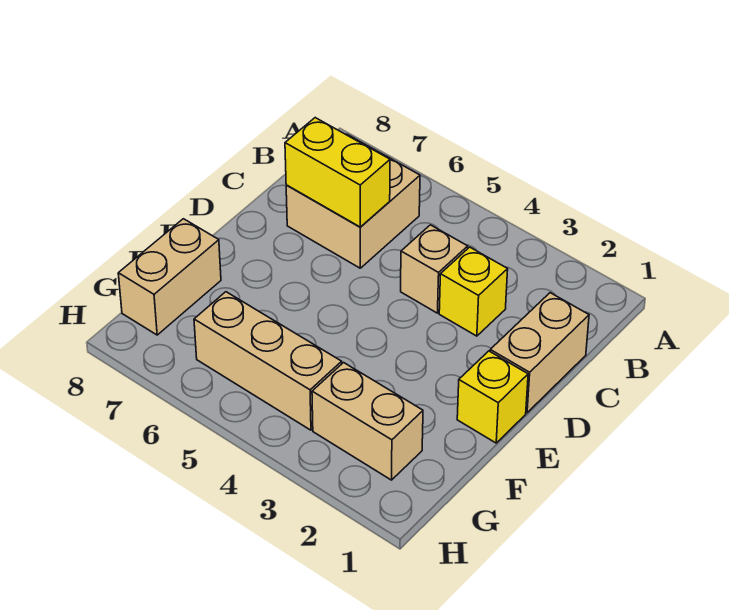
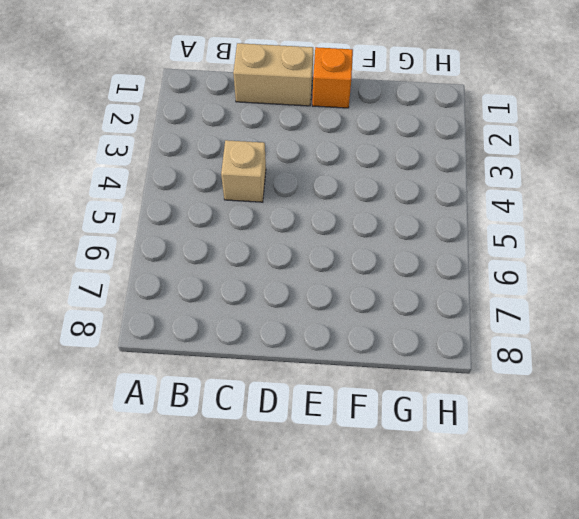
orange 1x1 brick [312,47,353,108] -> yellow 1x1 brick [457,351,528,443]
none -> tan 2x2 brick [286,134,420,268]
none -> yellow 1x1 brick [439,247,508,336]

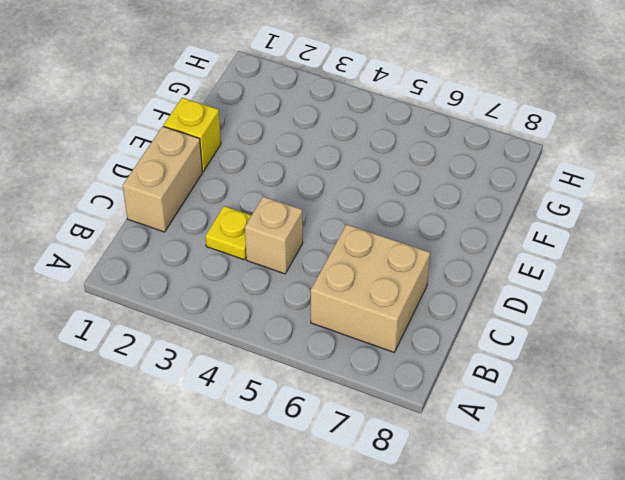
yellow 1x1 plate [205,206,251,260] -> yellow 1x1 brick [439,247,508,336]
none -> tan 1x2 brick [118,219,221,335]
none -> tan 1x2 brick [312,363,423,480]

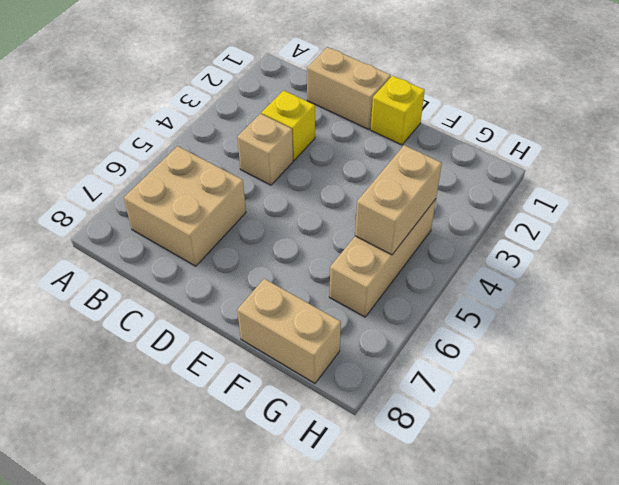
tan 1x2 brick [355,145,442,255] -> tan 1x2 brick moved to [312,363,423,480]
none -> yellow 1x2 brick [285,118,390,227]

